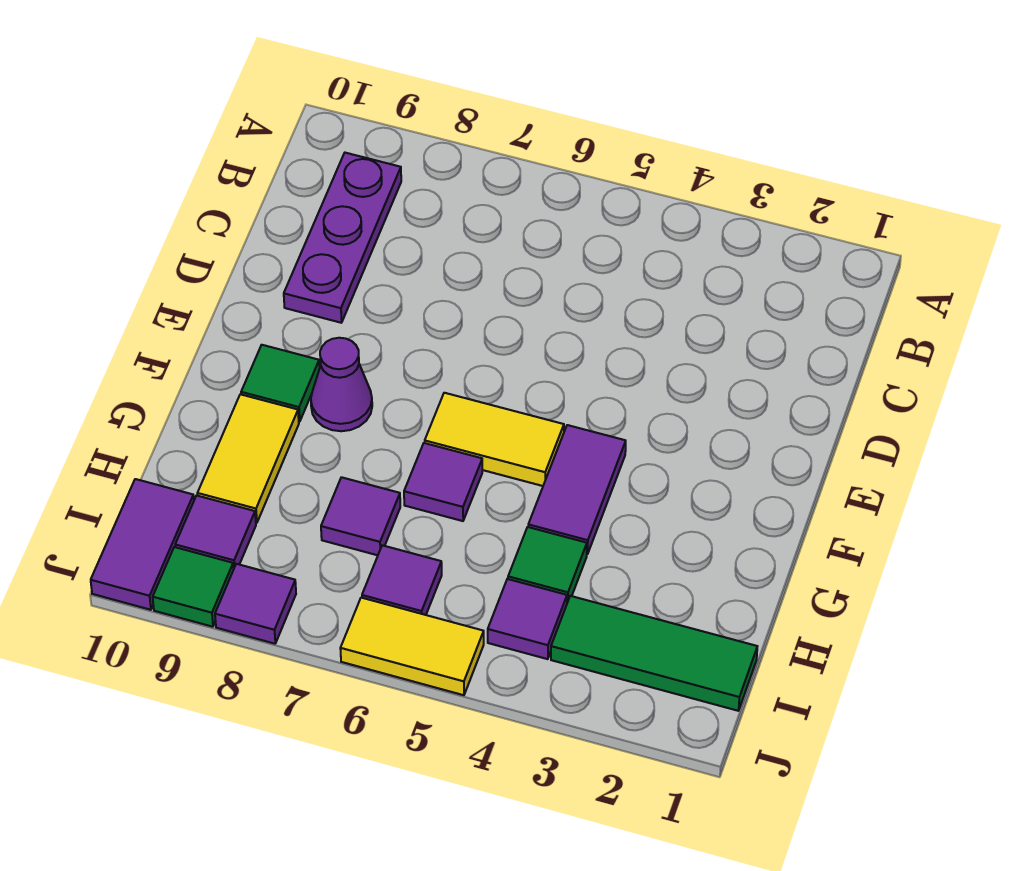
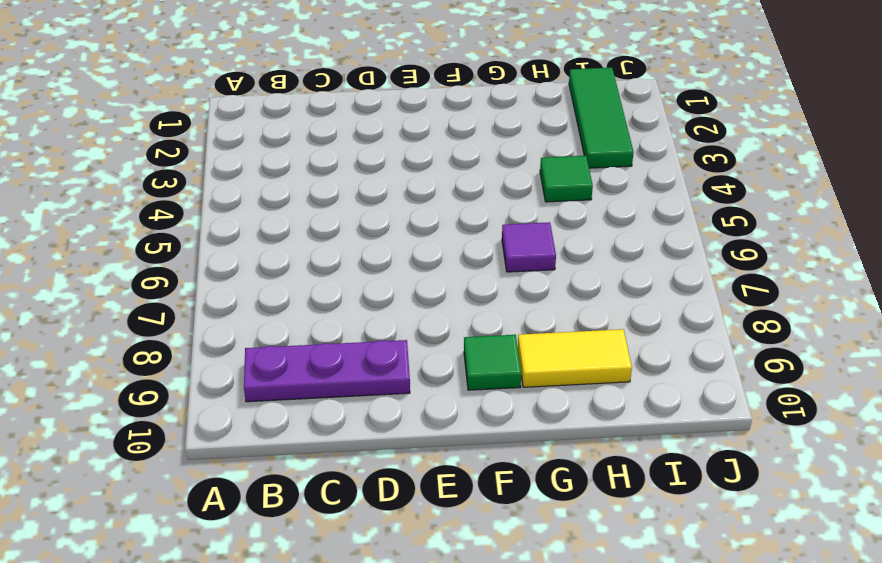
none -> purple 1x2 tile [528,425,626,554]
none -> yellow 1x2 tile [425,393,564,486]
none -> purple 1x1 cone [311,338,372,431]

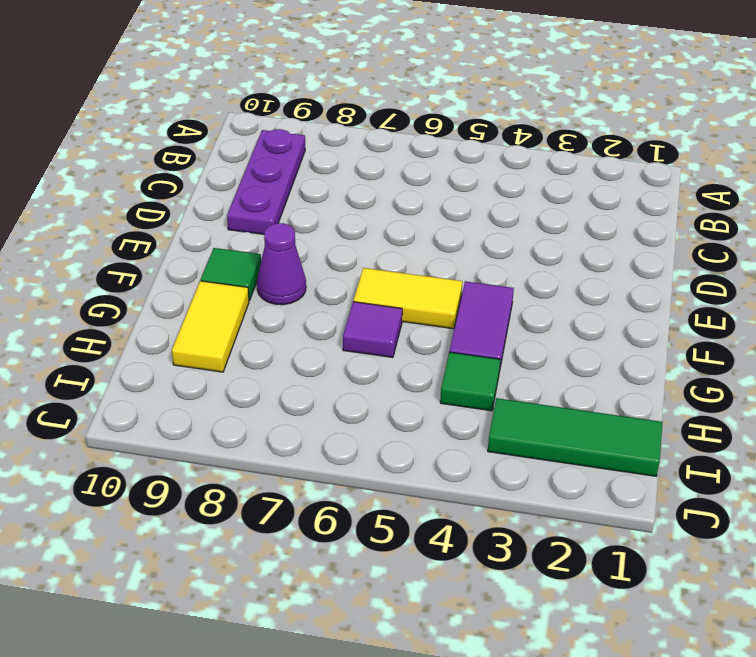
none -> purple 1x1 tile [321,477,400,555]
none -> purple 1x1 tile [488,579,567,659]
none -> purple 1x1 tile [362,545,442,615]

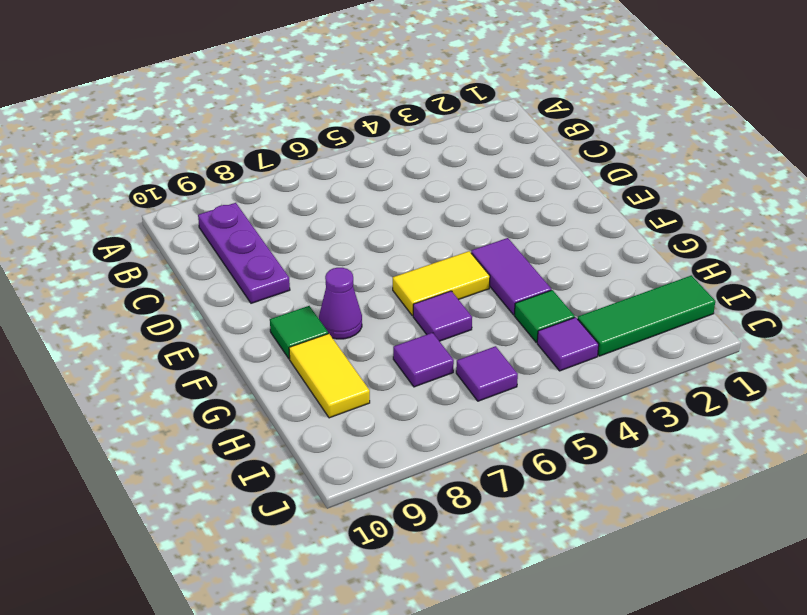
none -> purple 1x1 tile [175,495,256,568]
none -> purple 1x2 tile [91,479,194,610]
none -> yellow 1x2 tile [340,598,484,695]

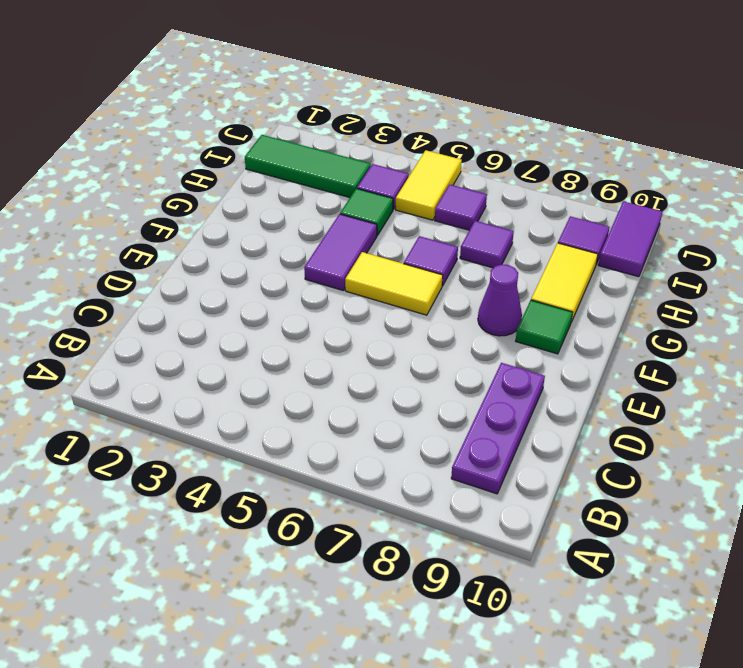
yellow 1x2 tile [396,150,462,220] -> yellow 1x2 tile turned to [340,598,484,695]
none -> purple 1x1 tile [215,564,296,644]
none -> green 1x1 tile [153,547,234,627]

